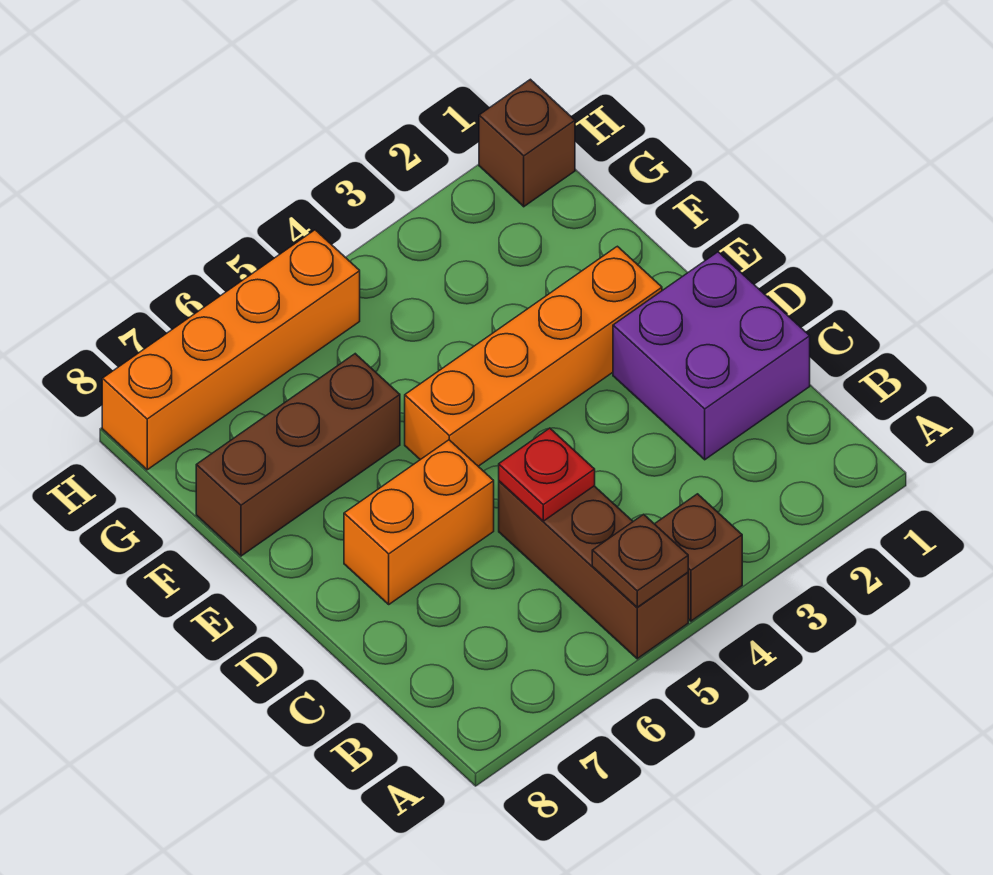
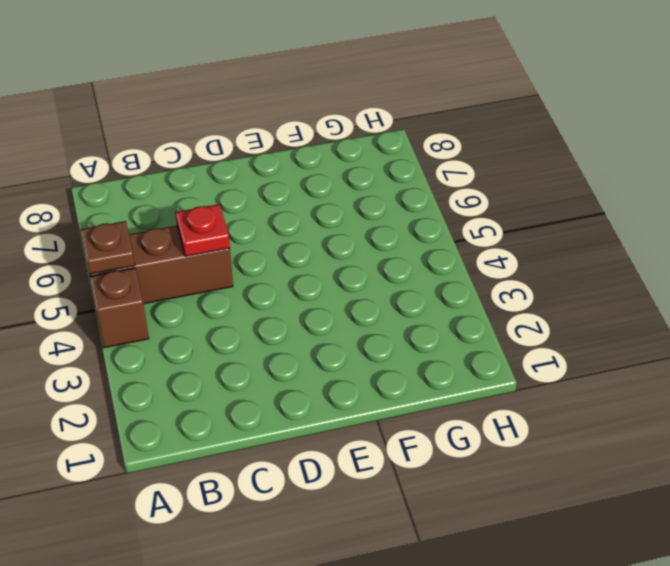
none -> purple 2x2 brick [613,252,810,460]
none -> orange 1x2 brick [344,440,494,604]

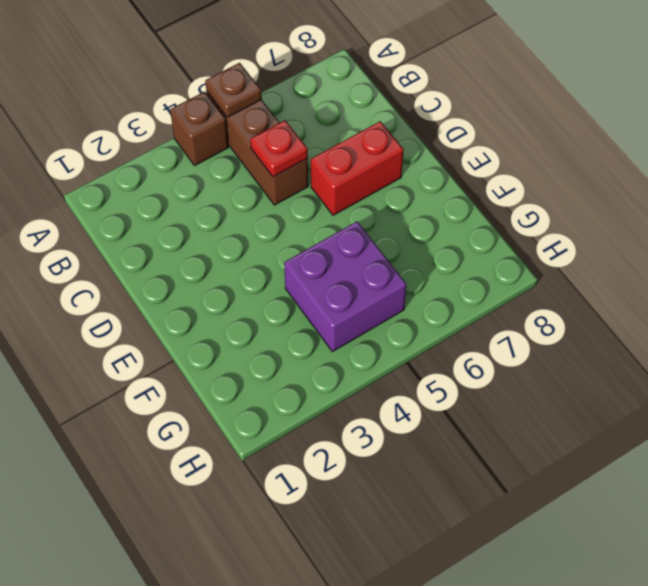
red 1x2 brick [311,121,404,215] -> orange 1x2 brick [344,440,494,604]
purple 2x2 brick [284,222,406,352] -> purple 2x2 brick moved to [613,252,810,460]
none -> orange 1x4 brick [405,246,662,466]
none -> brown 1x3 brick [196,354,400,556]

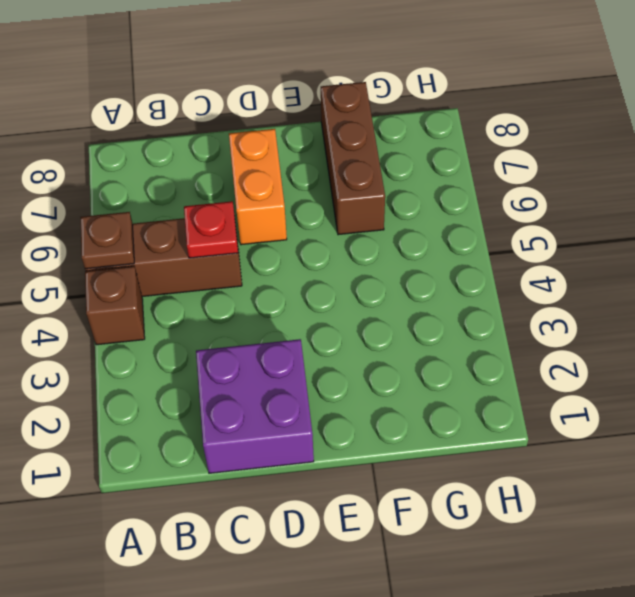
none -> orange 1x4 brick [405,246,662,466]
none -> brown 1x1 brick [479,79,575,207]

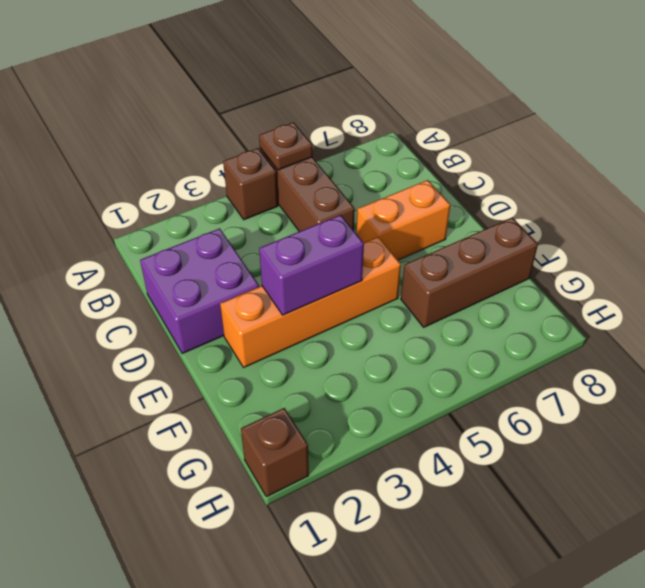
purple 1x2 brick [259,215,364,315] -> none
none -> orange 1x4 brick [102,230,360,470]
none -> red 1x1 plate [499,428,595,521]

